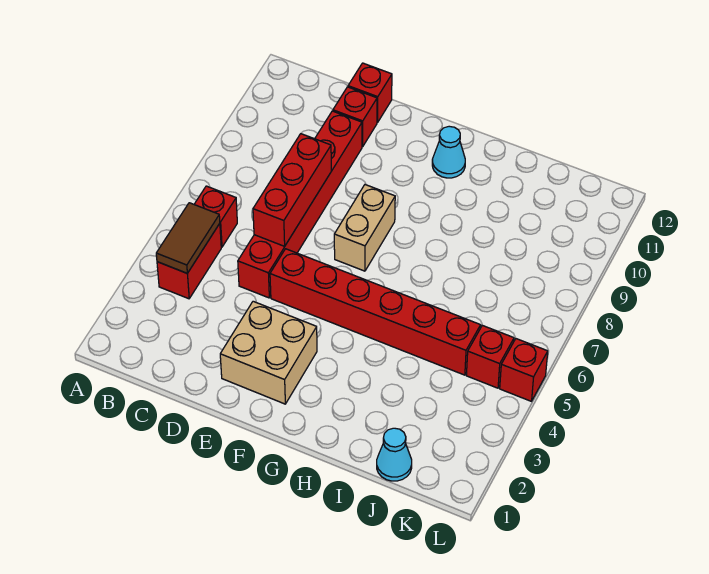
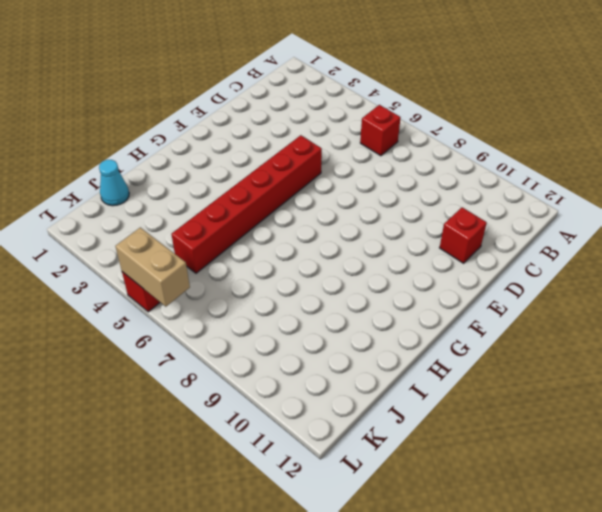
tan 1x2 brick [115,227,190,307] -> tan 1x2 brick moved to [334,185,395,271]
none -> red 1x2 brick [157,223,221,299]
none -> red 1x6 brick [238,111,362,298]
none -> red 1x1 brick [348,63,392,123]

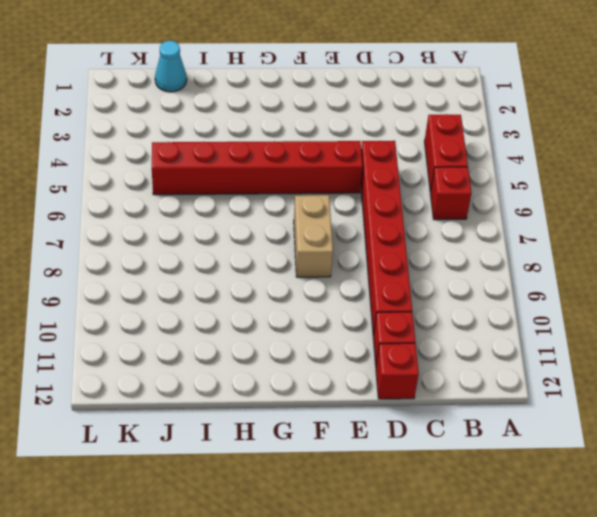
none -> tan 2x2 brick [220,301,317,404]
none -> cyan 1x1 cone [432,126,465,178]
none -> red 1x1 brick [466,325,514,388]

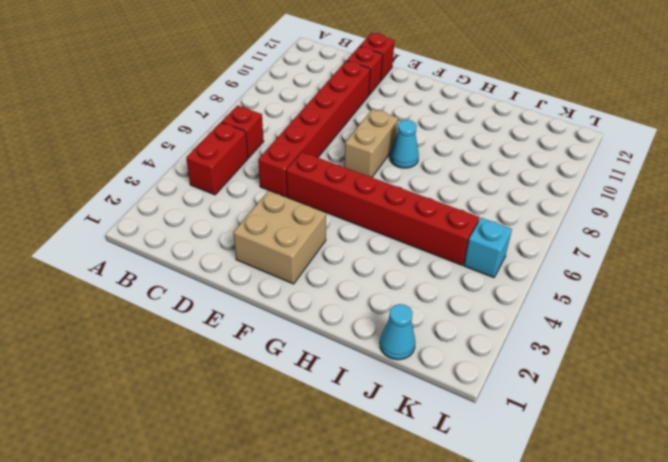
cyan 1x1 cone [390,120,419,168] -> cyan 1x1 cone moved to [432,126,465,178]
cyan 1x1 brick [464,218,512,278] -> red 1x1 brick [466,325,514,388]
none -> red 1x1 brick [500,339,548,401]
none -> brown 1x2 tile [156,203,220,273]
none -> red 1x3 brick [253,134,331,246]

